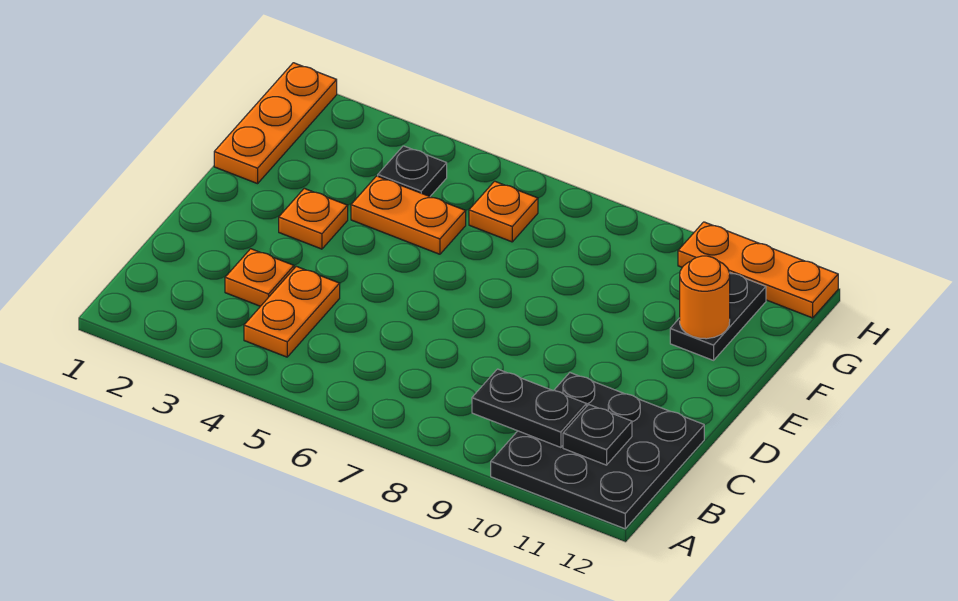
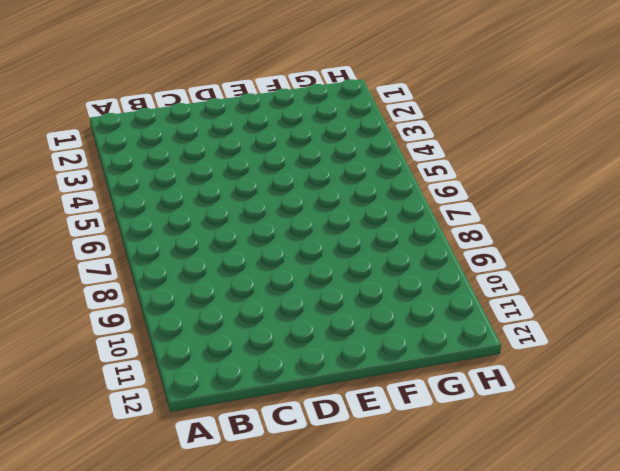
none -> black 3x3 plate [491,373,704,529]
none -> orange 1x2 plate [244,266,340,357]
none -> orange 1x1 plate [225,249,294,306]

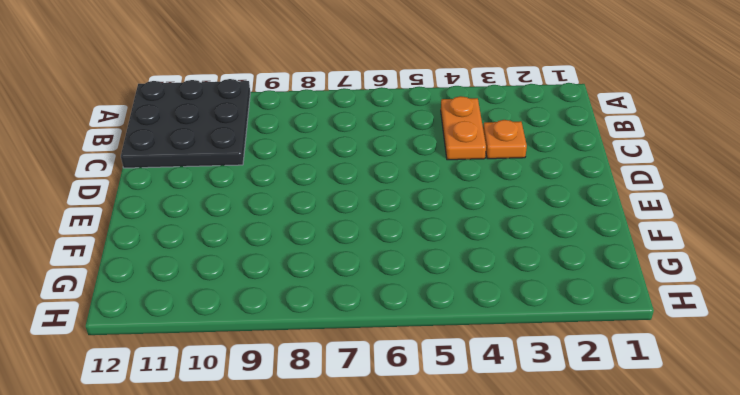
none -> orange 1x1 plate [279,188,348,249]
none -> orange 1x3 plate [214,63,337,184]
none -> orange 1x2 plate [351,176,466,254]

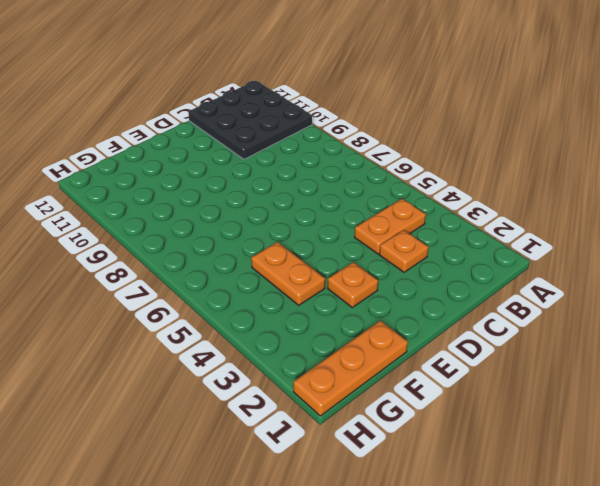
none -> black 1x2 plate [670,273,766,360]
none -> black 1x1 plate [378,146,447,196]
none -> orange 1x1 plate [469,181,538,242]

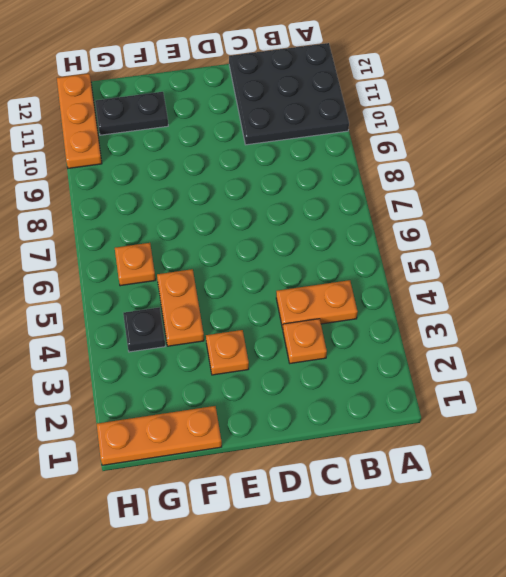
none -> black 1x2 plate [472,369,586,447]
none -> black 1x1 plate [563,404,632,465]
none -> orange 1x1 round brick [680,256,730,339]

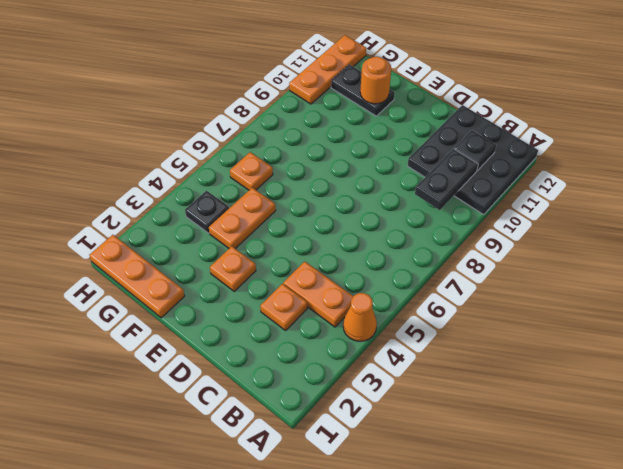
orange 1x1 cone [343,293,377,341] -> none

